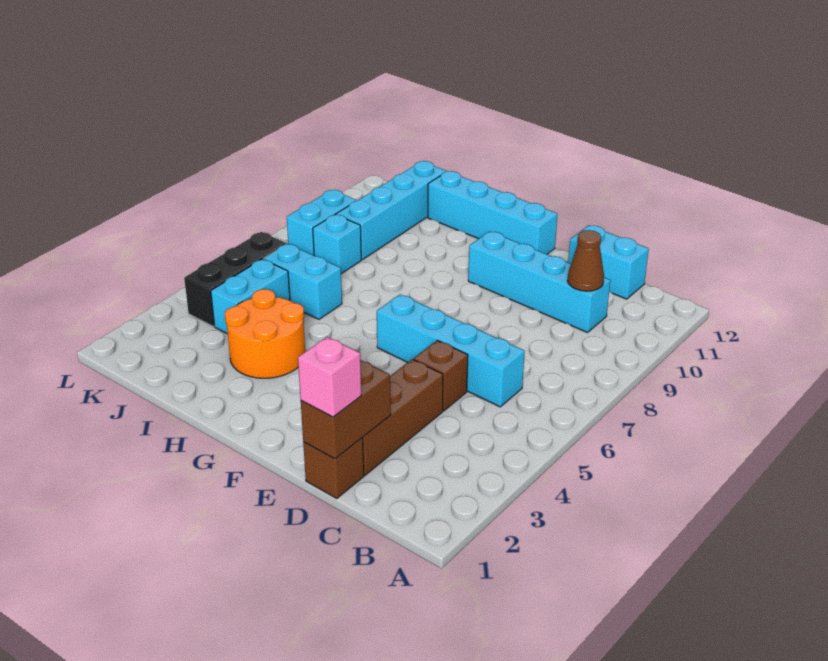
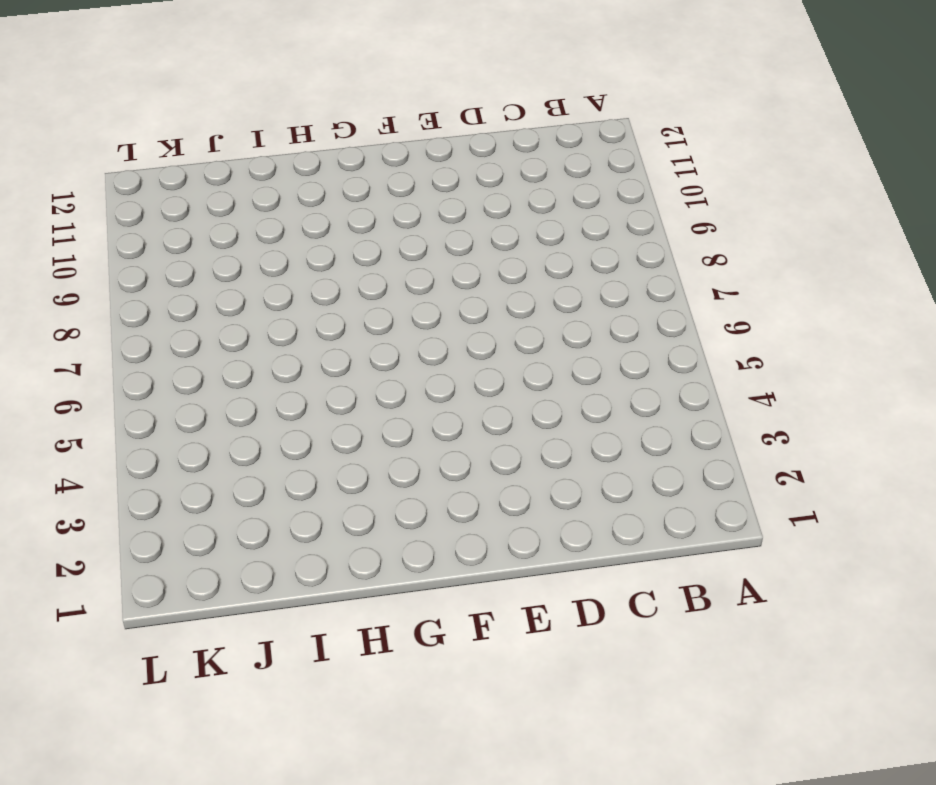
none -> cyan 1x4 brick [377,295,525,407]
none -> cyan 1x4 brick [468,231,610,332]
none -> cyan 1x2 brick [568,225,649,299]

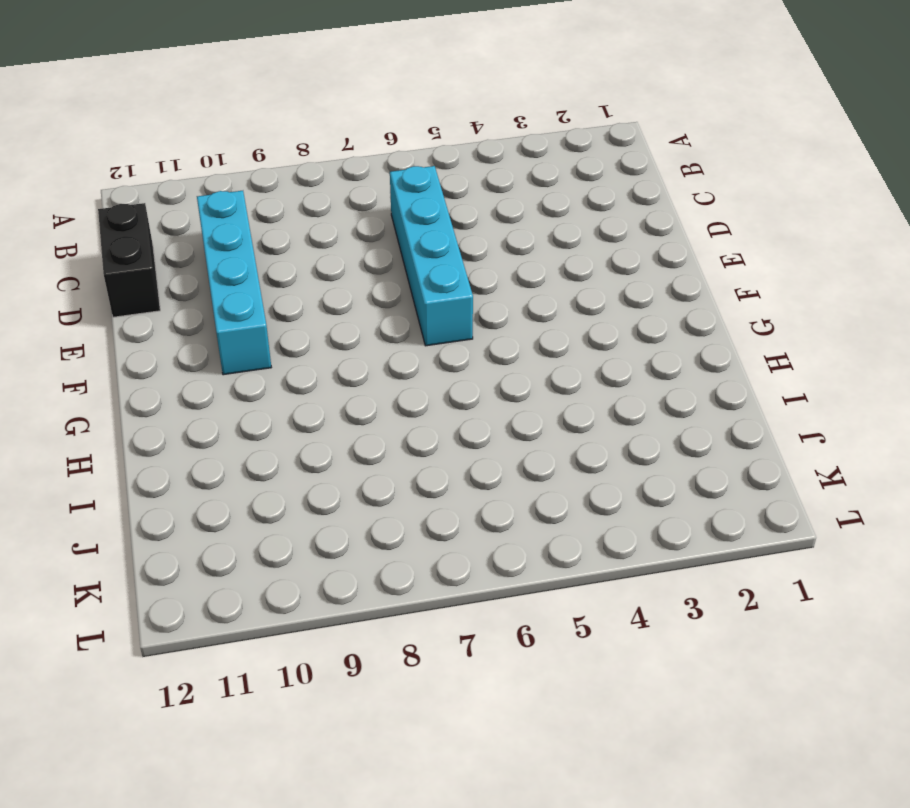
black 1x2 brick [98,203,160,317] -> cyan 1x2 brick [568,225,649,299]
none -> brown 1x1 brick [303,438,364,499]
none -> brown 1x3 brick [362,359,443,475]
none -> brown 1x1 brick [413,340,468,411]

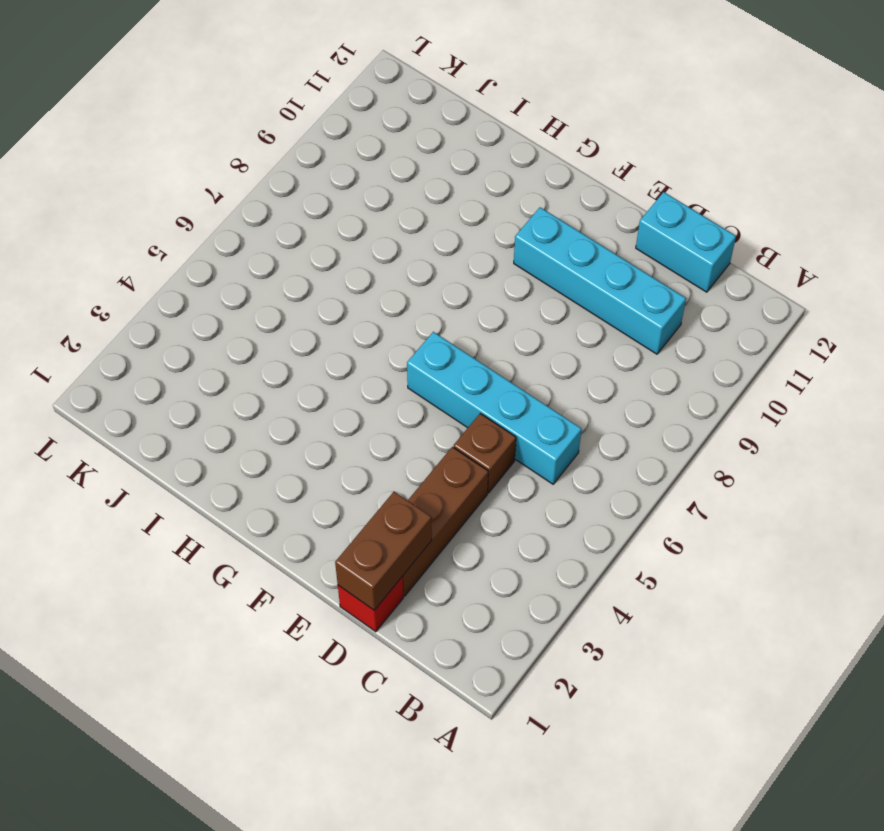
red 1x1 brick [338,577,403,632] -> brown 1x1 brick [303,438,364,499]
none -> cyan 1x4 brick [428,171,557,254]
none -> orange 2x2 round brick [225,289,305,378]
none -> cyan 1x2 brick [264,244,342,319]

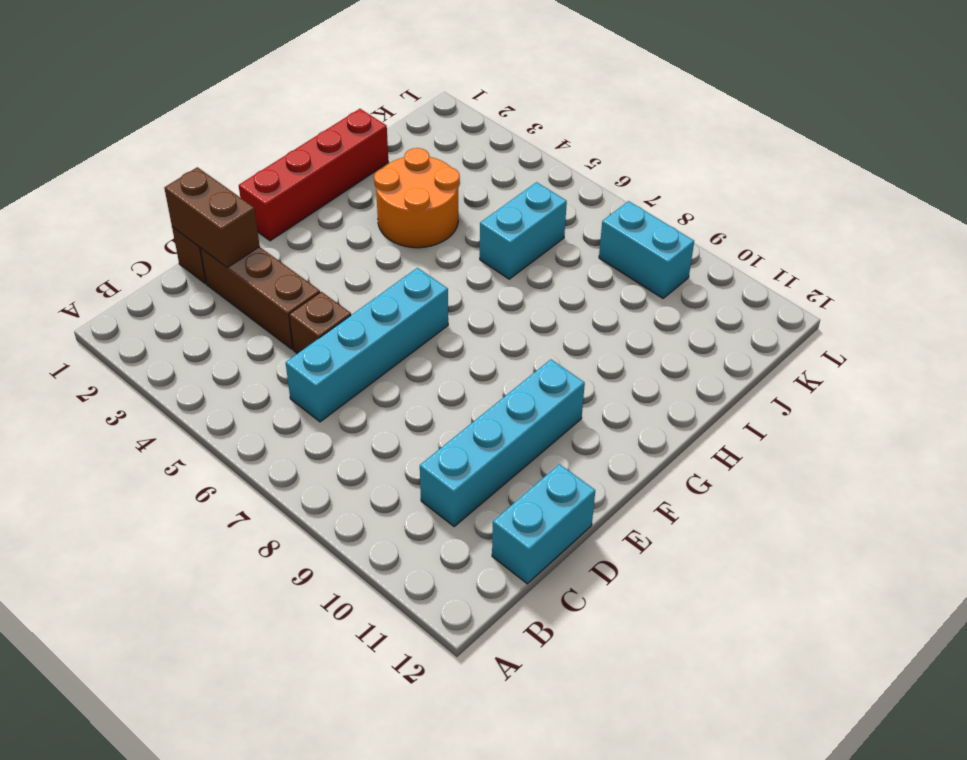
red 1x4 brick [239,109,388,241] -> none
none -> cyan 1x4 brick [428,171,557,254]
none -> cyan 1x2 brick [211,259,290,334]
none -> cyan 1x1 brick [313,215,361,274]

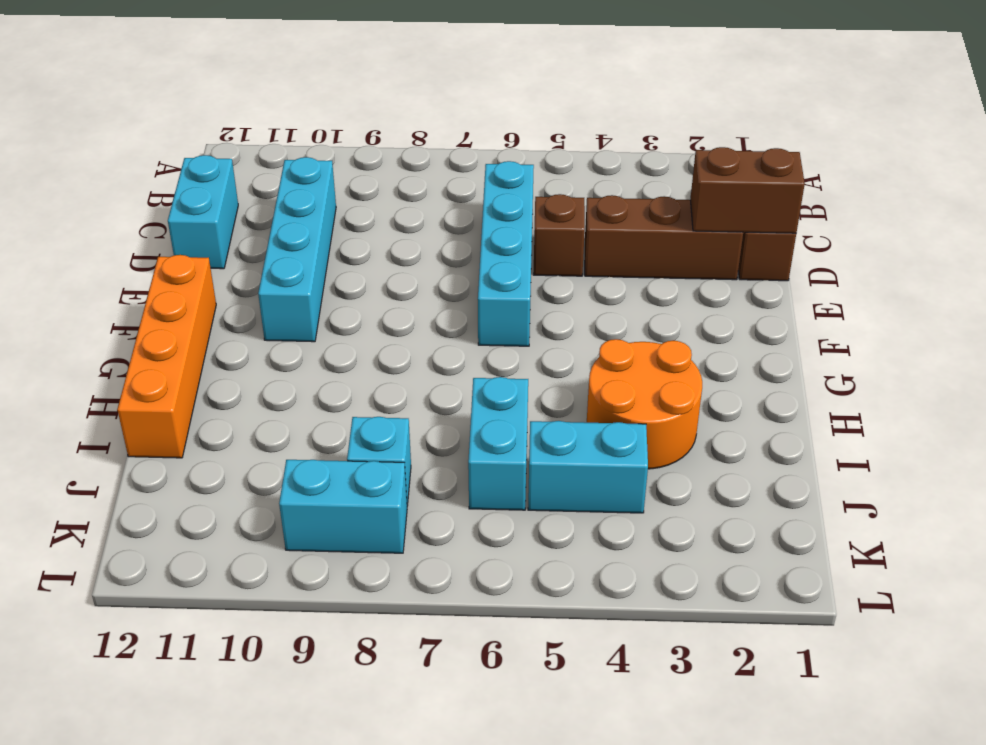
orange 1x4 brick [117,255,216,458] -> cyan 1x4 brick [428,171,557,254]
none -> cyan 1x4 brick [336,161,446,260]
none -> black 1x3 brick [184,232,286,326]
none -> brown 1x1 cone [567,230,604,291]

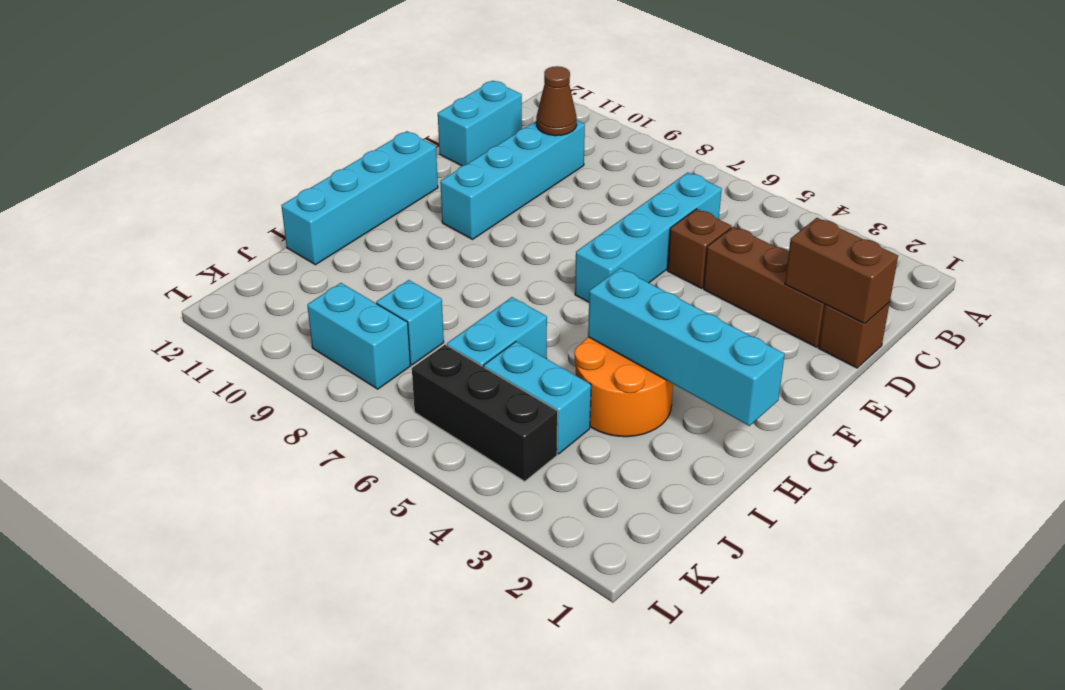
cyan 1x4 brick [588,268,785,426] -> cyan 1x4 brick moved to [336,161,446,260]
none -> pink 1x1 brick [298,337,361,417]

